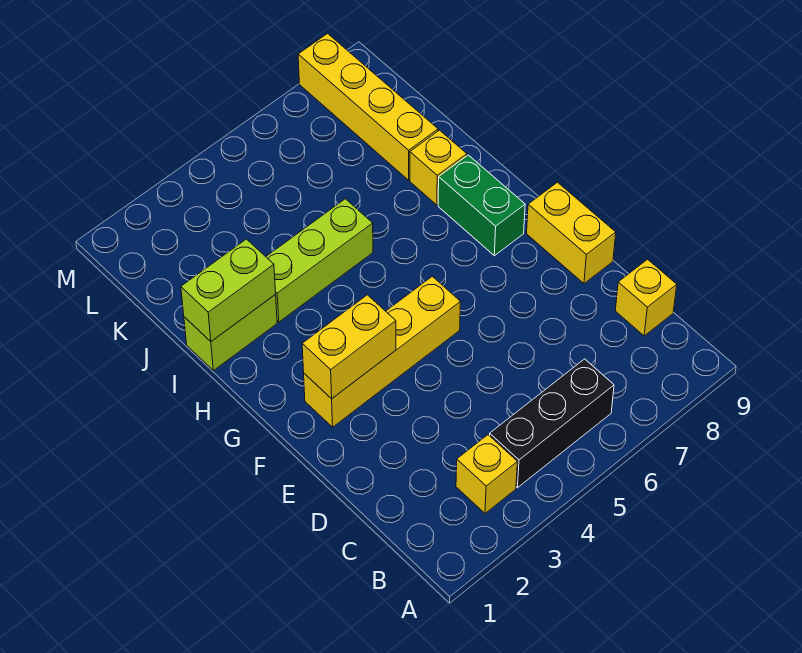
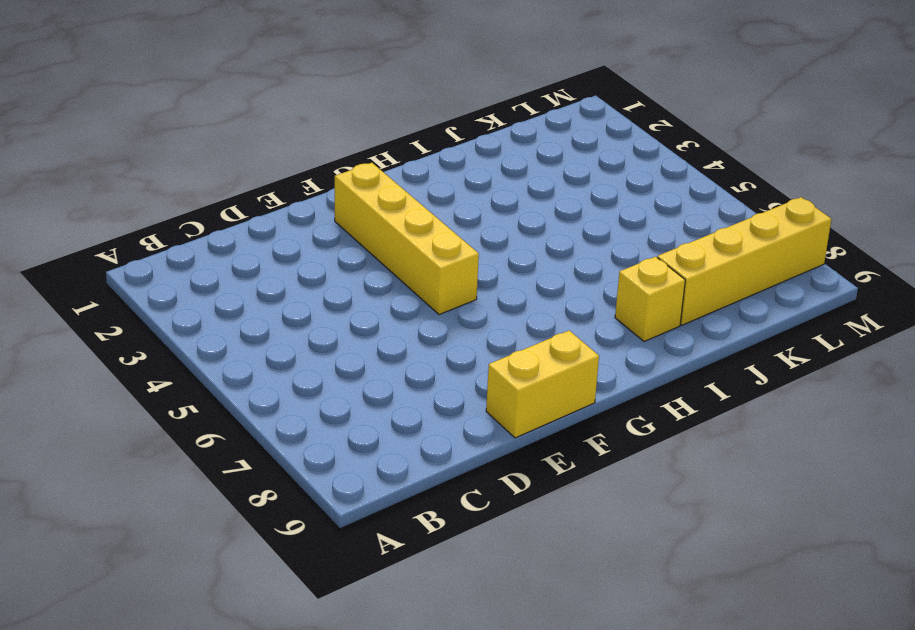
none -> yellow 1x1 brick [456,435,517,513]
none -> black 1x3 brick [490,359,614,488]
none -> yellow 1x1 brick [615,259,677,336]

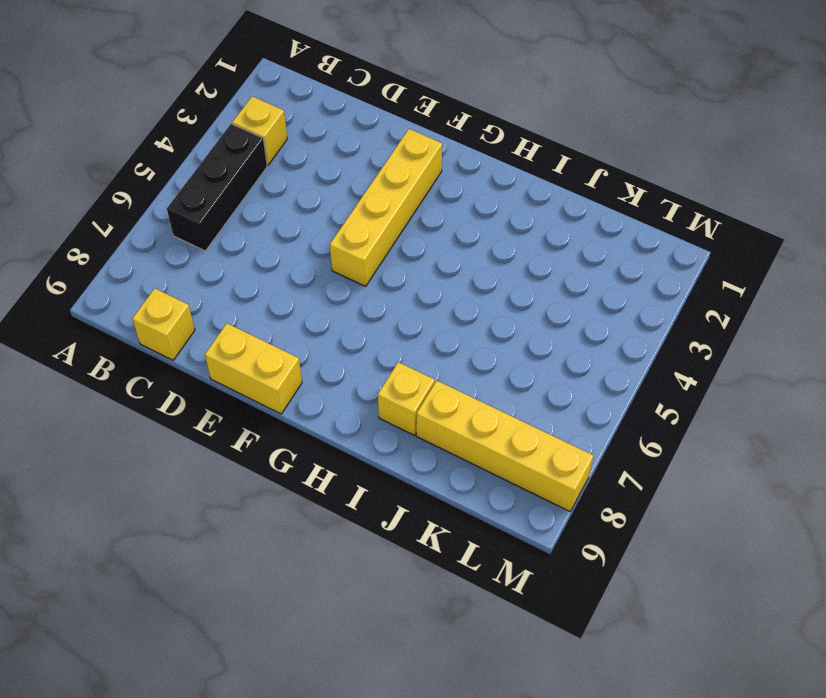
none -> green 1x2 brick [438,155,525,256]
none -> lime 1x2 brick [184,295,277,370]
none -> lime 1x3 brick [266,199,373,322]

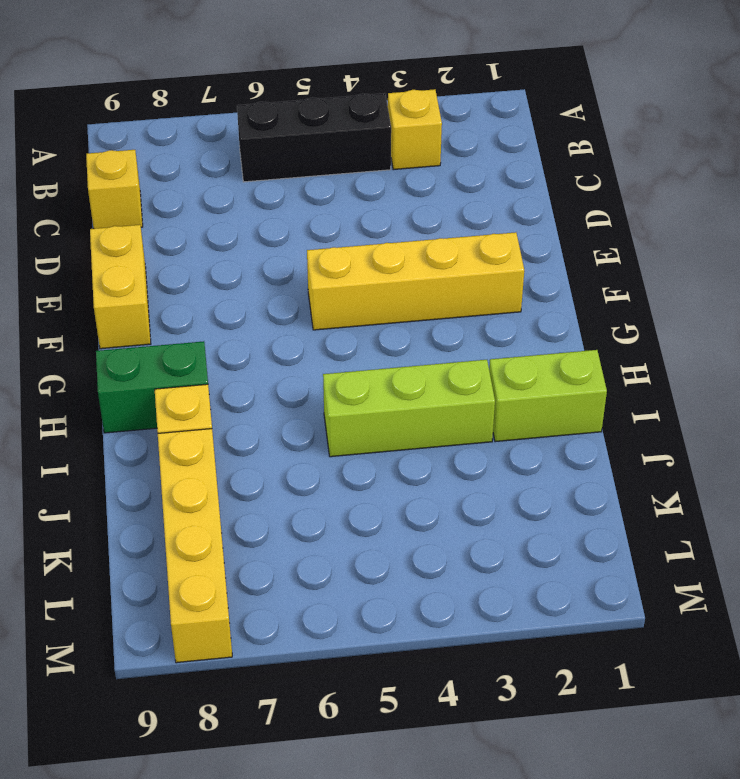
green 1x2 brick [96,341,208,433] -> green 1x2 brick turned to [438,155,525,256]
none -> yellow 1x2 brick [302,295,396,399]
none -> lime 1x2 brick [181,239,276,341]

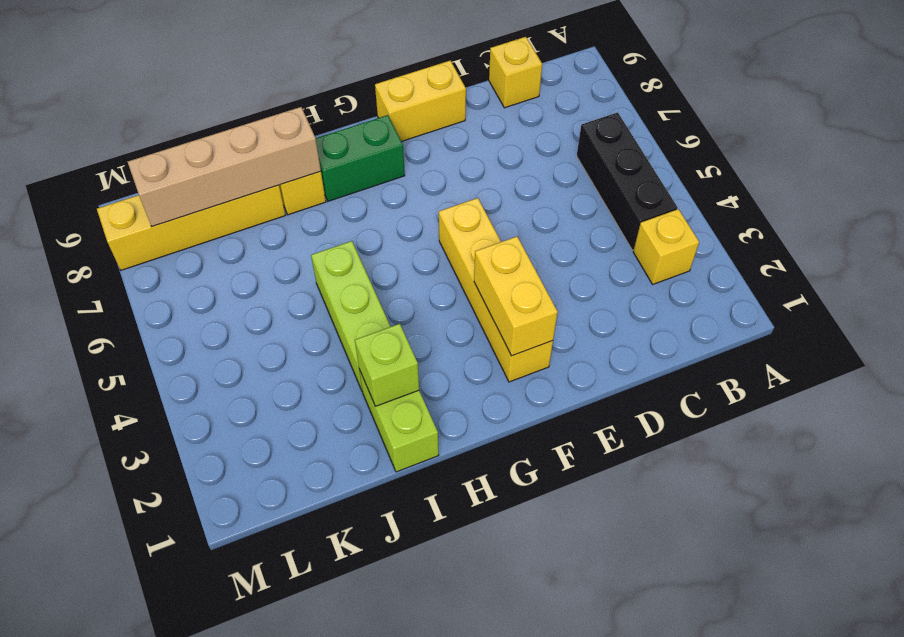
lime 1x1 brick [355,324,419,406] -> lime 1x2 brick [181,239,276,341]
tan 1x4 brick [128,107,321,226] -> none

